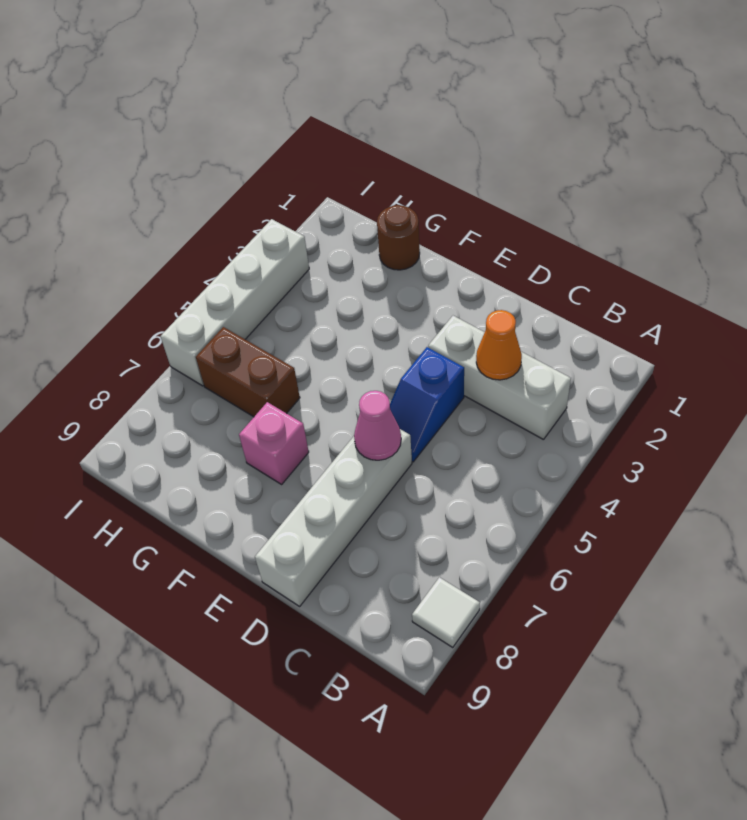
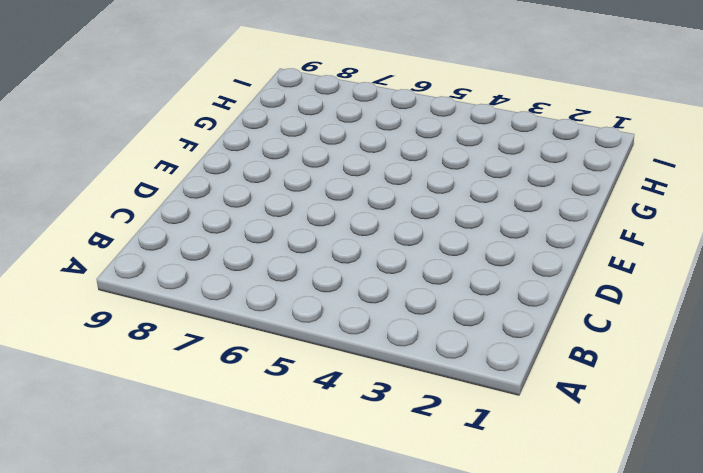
none -> white 1x1 tile [412,577,480,647]
none -> white 1x3 brick [428,316,571,440]

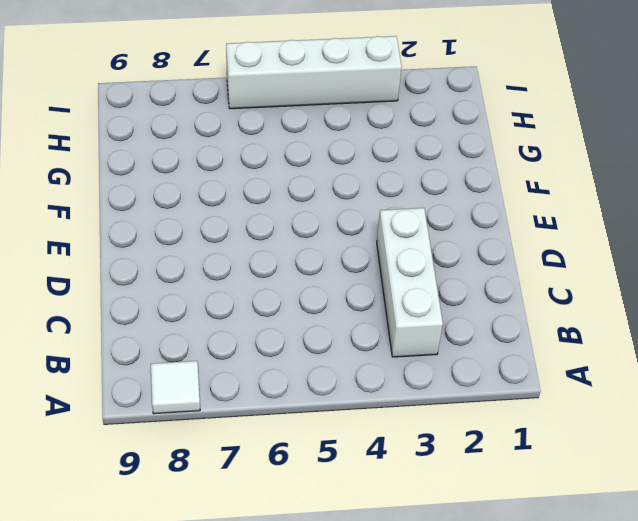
none -> blue 1x2 slope [390,347,464,462]
none -> white 1x4 brick [255,429,412,606]

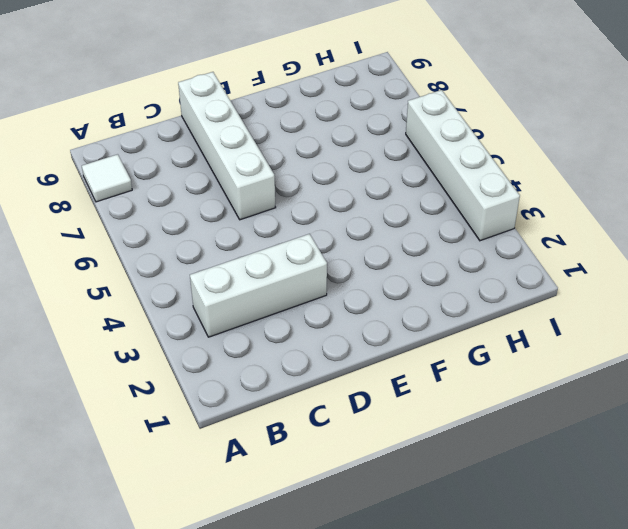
none -> blue 1x2 slope [390,347,464,462]
none -> pink 1x1 brick [239,402,309,484]

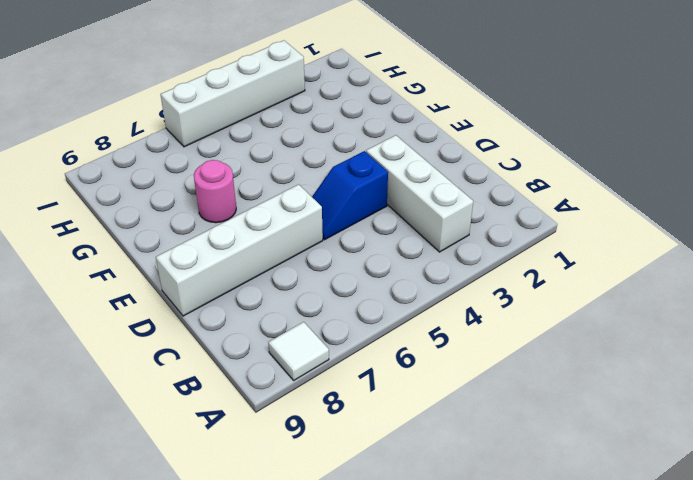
pink 1x1 round brick [194,160,236,223] -> pink 1x1 brick [239,402,309,484]
none -> brown 1x1 round brick [377,205,420,270]
none -> brown 1x2 brick [196,327,300,417]

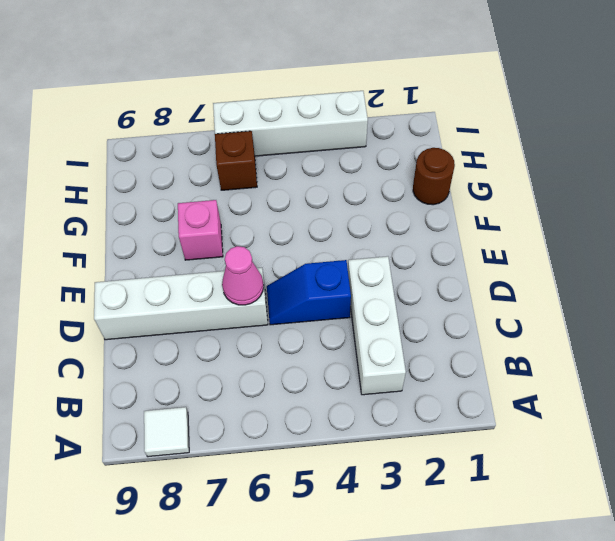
brown 1x1 brick [215,131,257,190] -> brown 1x2 brick [196,327,300,417]
none -> orange 1x1 cone [476,310,522,380]

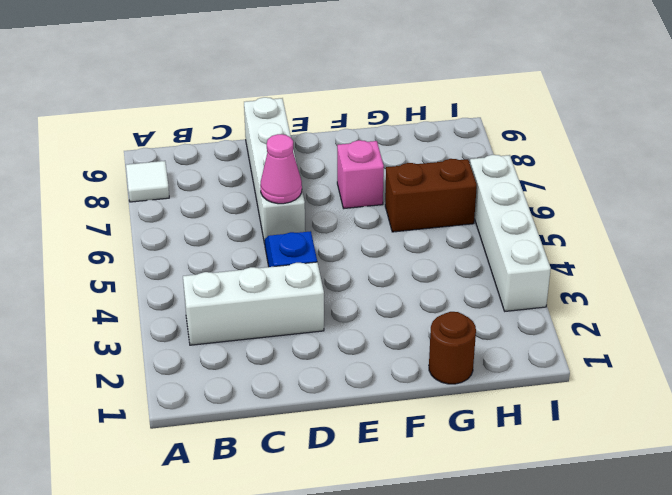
none -> orange 1x1 cone [476,310,522,380]

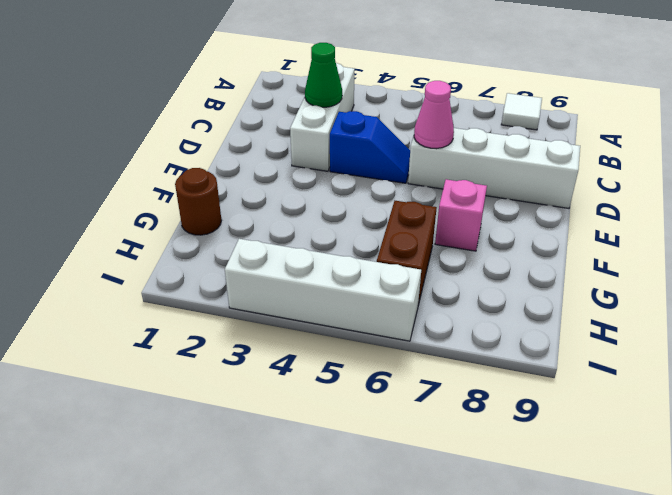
green 1x1 cone [305,43,342,107] -> orange 1x1 cone [476,310,522,380]

